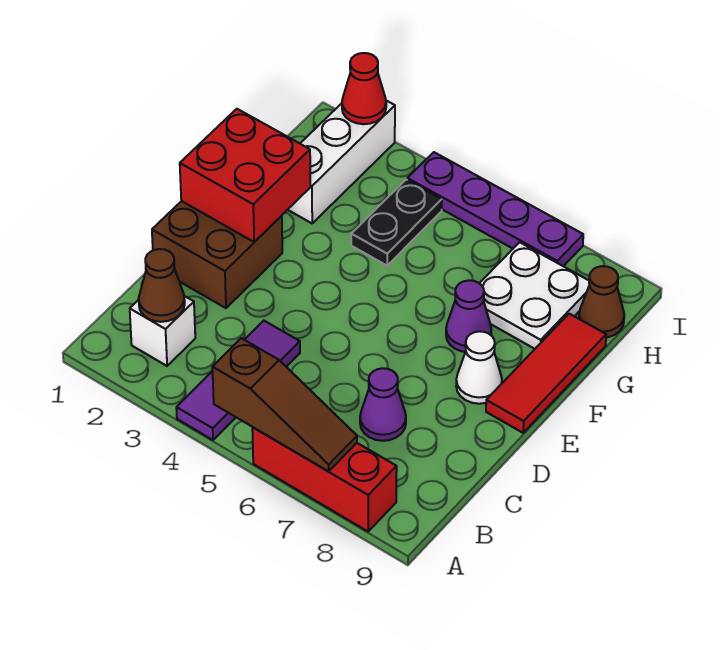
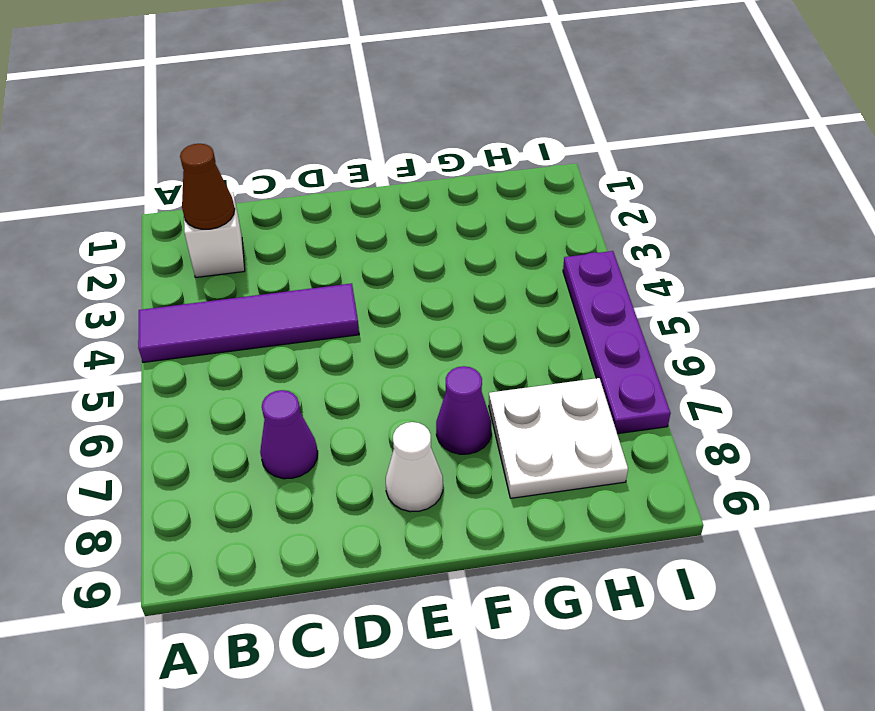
purple 1x4 tile [138,283,359,362] -> purple 1x3 tile [176,321,300,440]
none -> red 1x3 brick [252,427,397,531]
none -> brown 2x2 brick [152,201,282,308]
none -> red 1x3 tile [486,314,606,433]

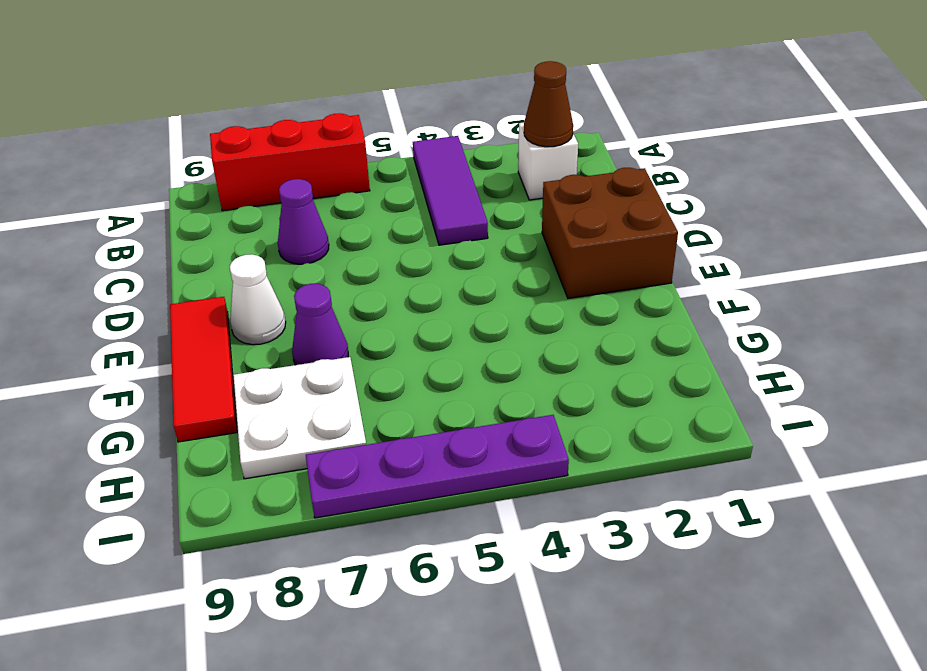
none -> white 1x3 brick [288,101,395,223]
none -> black 1x2 plate [351,180,442,266]
none -> brown 1x1 cone [579,266,624,337]

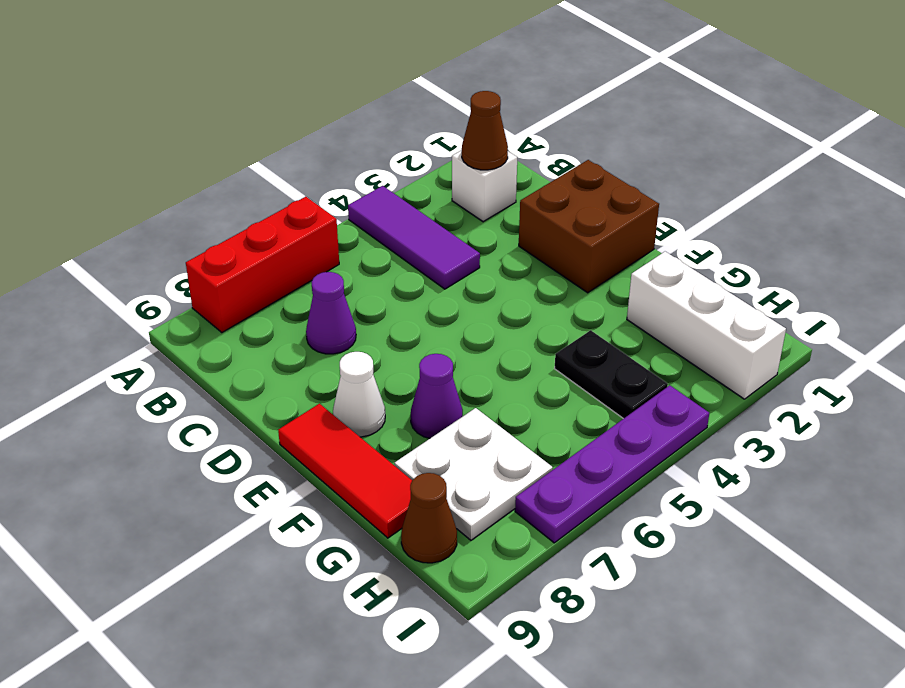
none -> brown 1x3 slope [212,338,357,471]
none -> red 2x2 brick [180,109,311,242]
none -> red 1x1 cone [342,53,386,124]

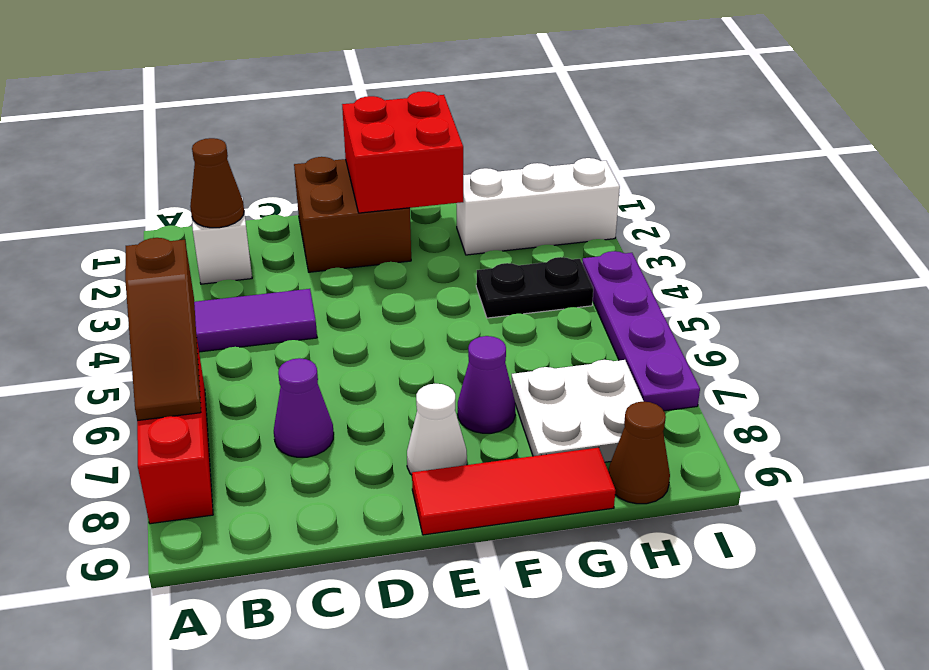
none -> red 1x1 cone [342,53,386,124]

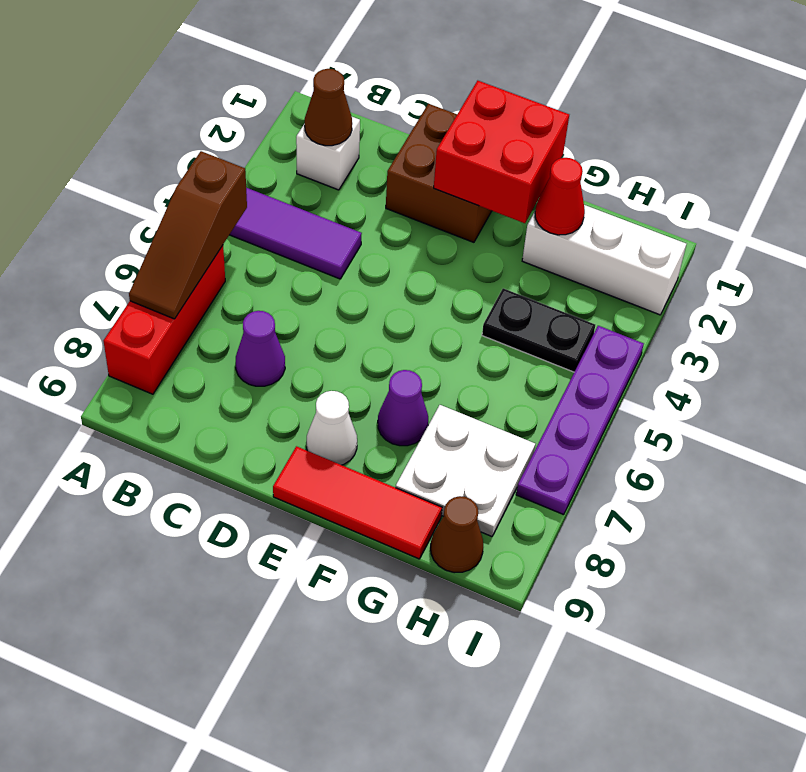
red 1x1 cone [535,158,585,235] -> red 1x1 cone moved to [342,53,386,124]

